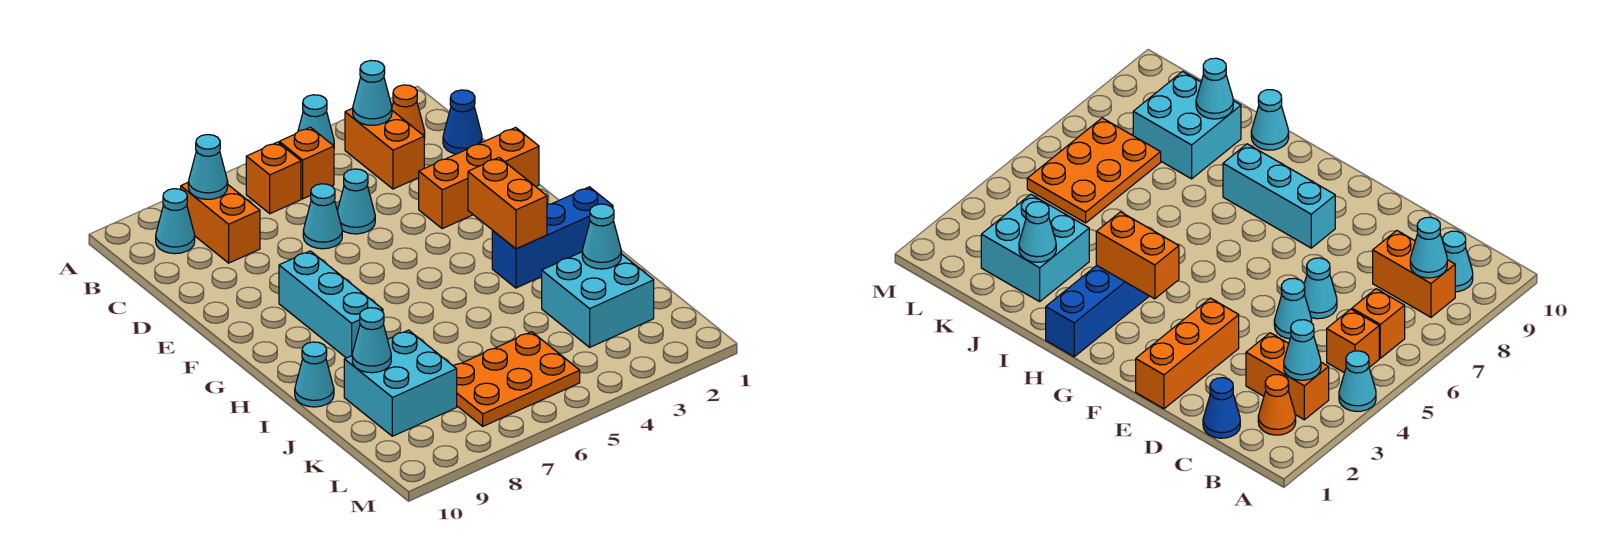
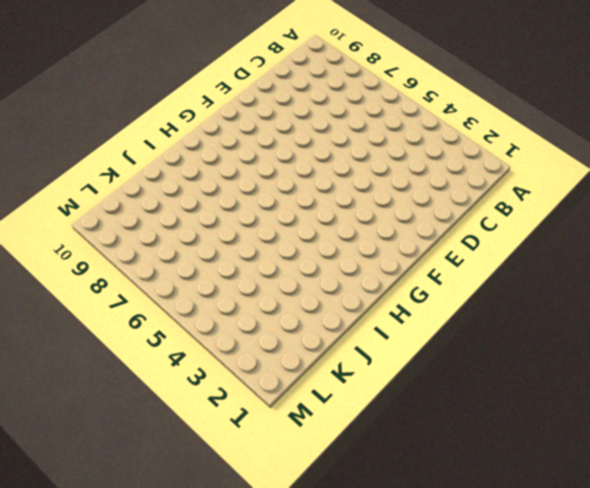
none -> cyan 1x1 cone [298,95,334,146]
none -> orange 1x1 cone [392,85,425,139]
none -> orange 1x2 brick [345,108,424,189]

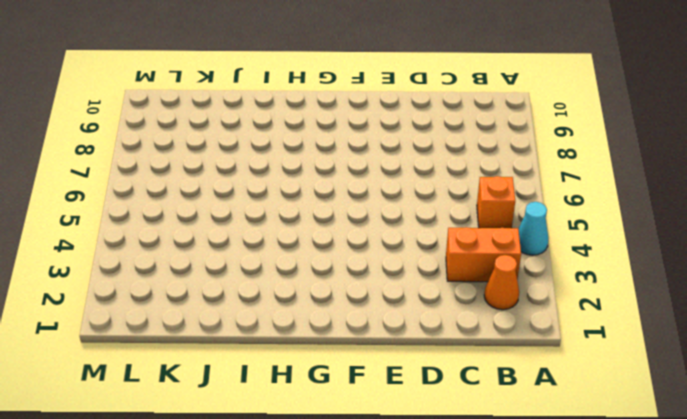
none -> orange 1x1 brick [246,142,301,214]
none -> orange 1x2 brick [181,183,260,263]
none -> cyan 1x1 cone [156,189,195,254]

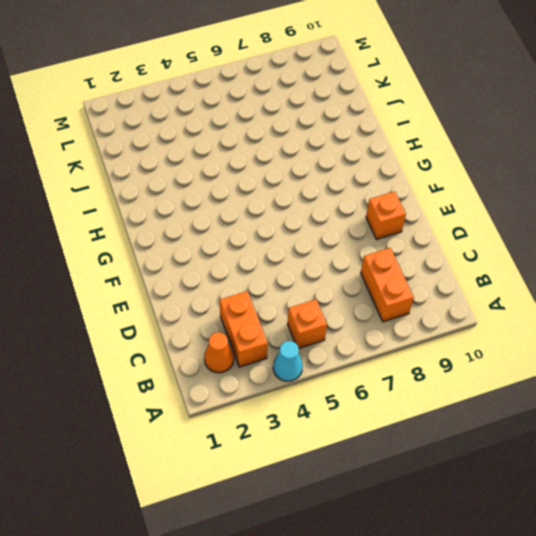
orange 1x1 brick [366,192,406,240] -> orange 1x1 brick moved to [246,142,301,214]
none -> cyan 1x1 cone [156,189,195,254]
none -> blue 1x1 cone [443,90,482,154]
none -> cyan 1x1 cone [337,169,375,234]

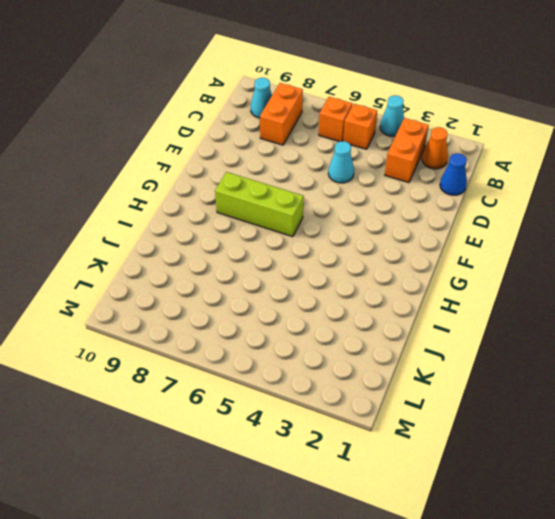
lime 1x3 brick [215,172,304,237] -> cyan 1x3 brick [279,251,383,358]
none -> cyan 1x1 cone [303,184,342,249]
none -> orange 1x3 brick [419,127,539,229]
none -> blue 1x3 brick [492,187,613,288]

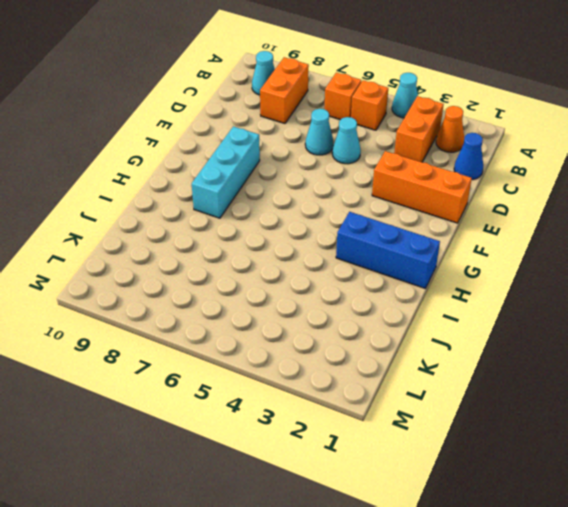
none -> cyan 1x1 cone [295,342,334,407]
none -> cyan 2x2 brick [542,252,654,347]
none -> cyan 2x2 brick [344,330,457,436]

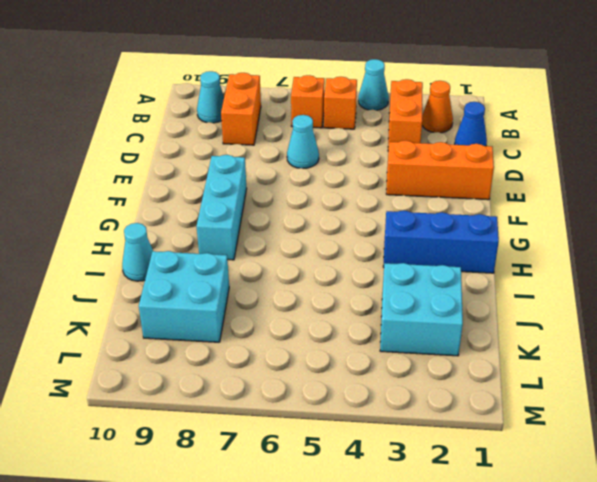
none -> cyan 1x1 cone [337,169,375,234]
none -> orange 2x3 plate [454,332,580,426]
none -> cyan 1x1 cone [353,61,392,125]

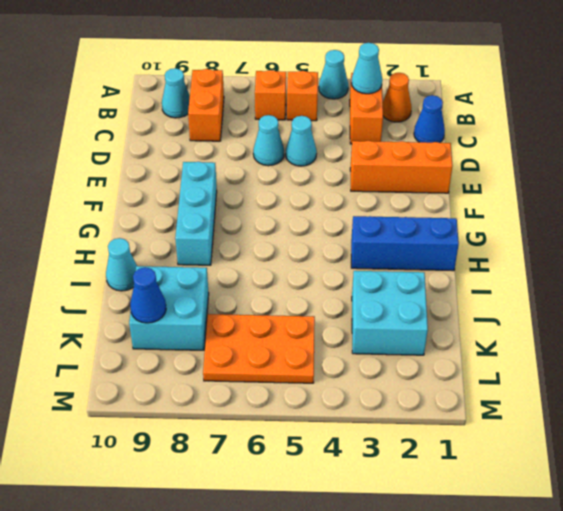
blue 1x1 cone [130,267,166,323] -> none
none -> cyan 1x1 cone [188,135,228,199]
none -> orange 1x2 brick [468,158,547,249]
none -> cyan 1x1 cone [582,204,621,269]

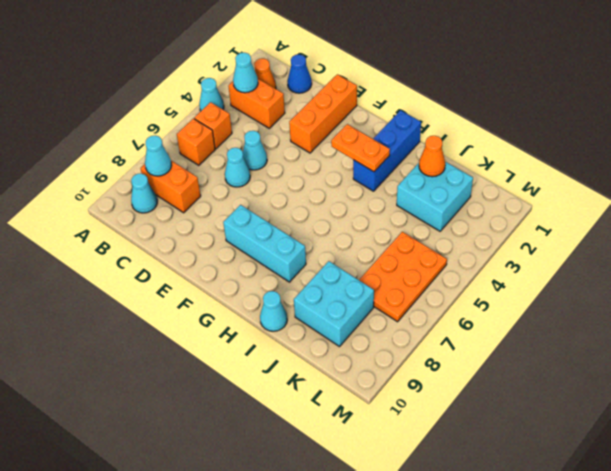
orange 1x2 plate [331,124,390,172] -> orange 1x2 brick [468,158,547,249]
orange 1x1 cone [419,136,445,177] -> cyan 1x1 cone [582,204,621,269]
none -> cyan 1x1 cone [352,308,391,373]

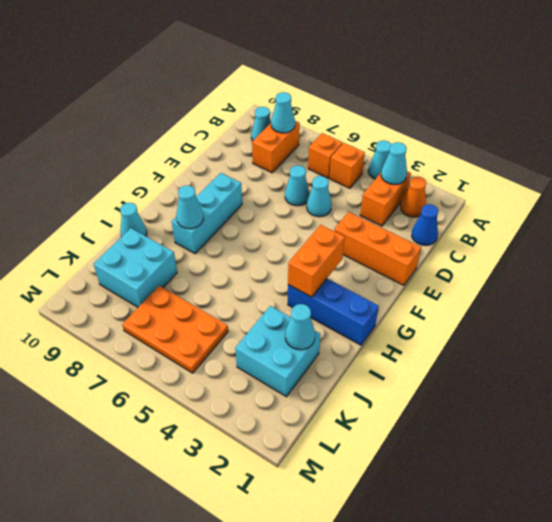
cyan 1x1 cone [176,185,203,229] -> cyan 1x1 cone moved to [352,308,391,373]

